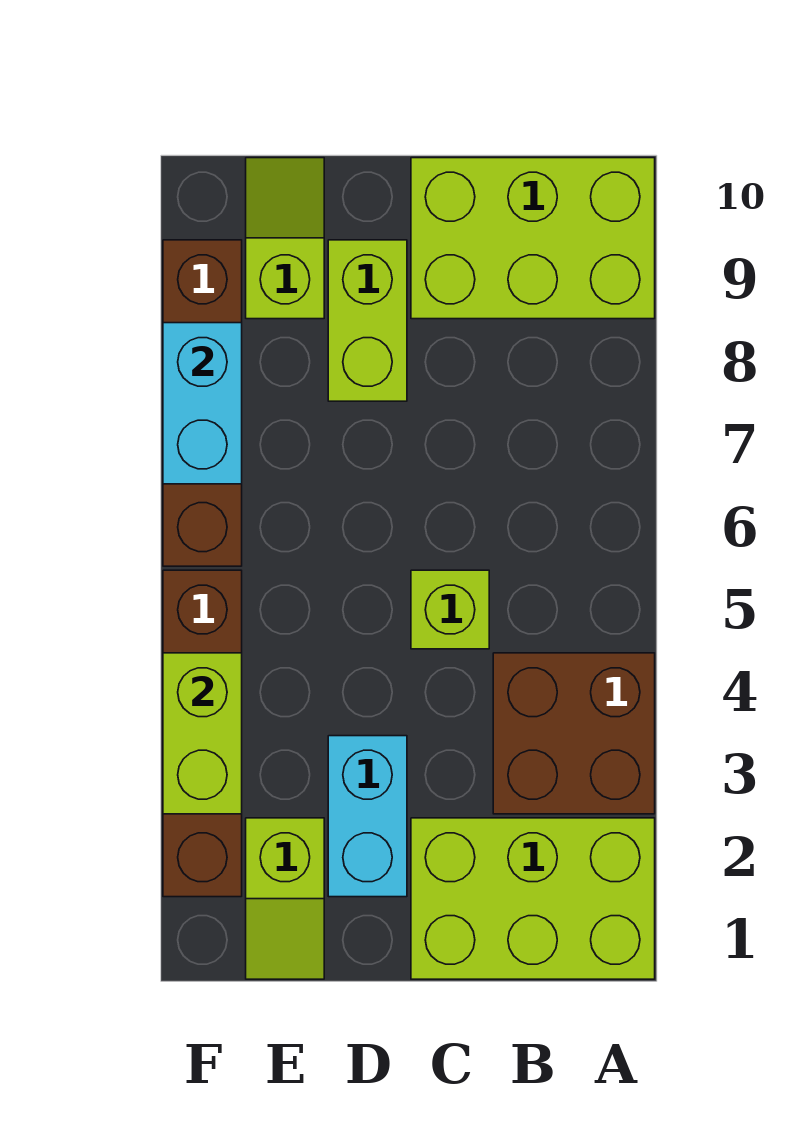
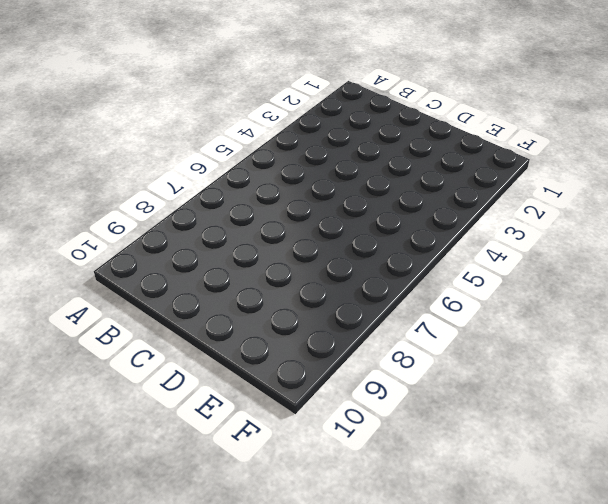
none -> lime 2x3 brick [411,818,655,979]
none -> brown 2x2 brick [493,653,655,814]
none -> lime 2x3 brick [411,158,655,319]

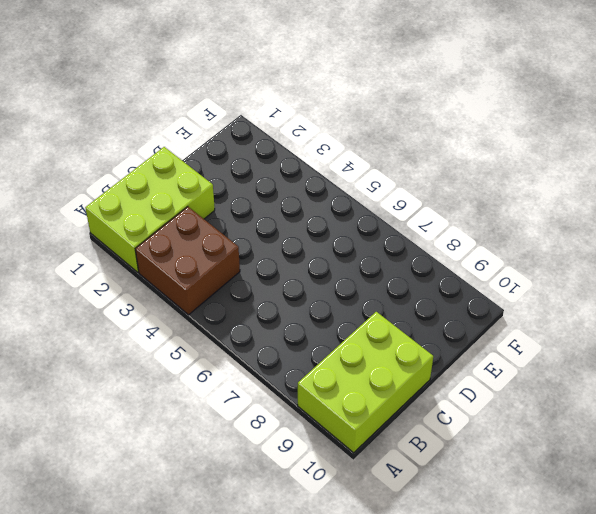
none -> lime 1x1 brick [411,570,489,649]
none -> cyan 1x2 brick [328,736,407,897]
none -> lime 1x2 brick [328,240,407,401]

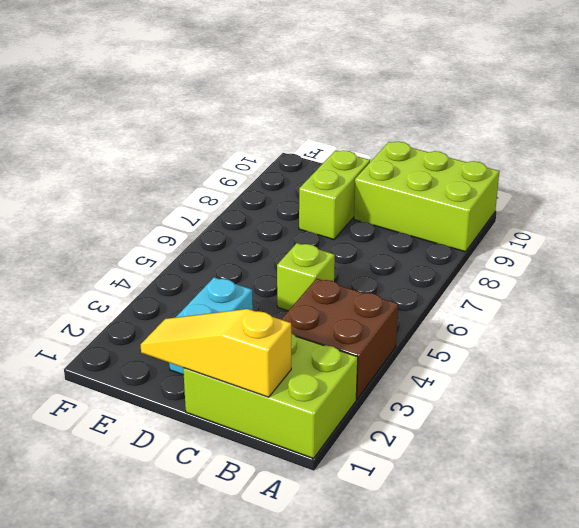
yellow 1x3 slope [141,309,291,397] -> none
none -> lime 1x2 slope [246,818,324,979]
none -> lime 1x2 slope [246,158,324,319]
none -> brown 1x4 brick [163,570,242,897]

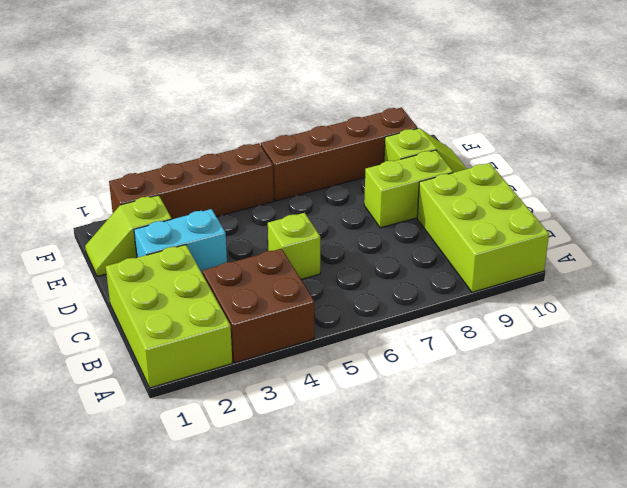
none -> lime 1x2 brick [163,653,242,814]
none -> cyan 1x2 brick [163,323,242,484]

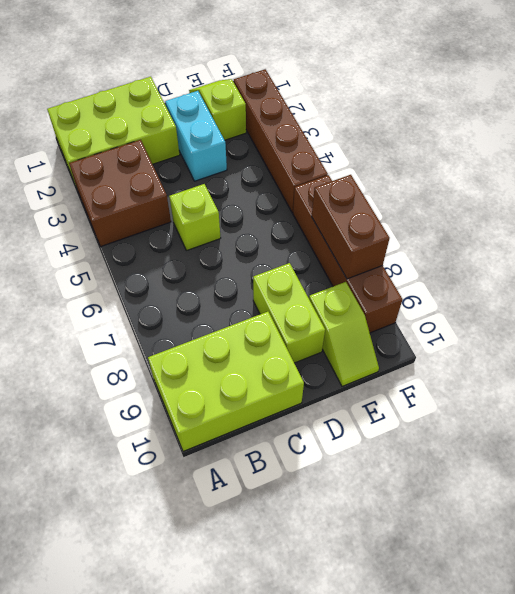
brown 1x2 brick [312,175,390,279] -> cyan 1x2 brick [163,323,242,484]
none -> lime 1x2 brick [163,653,242,814]

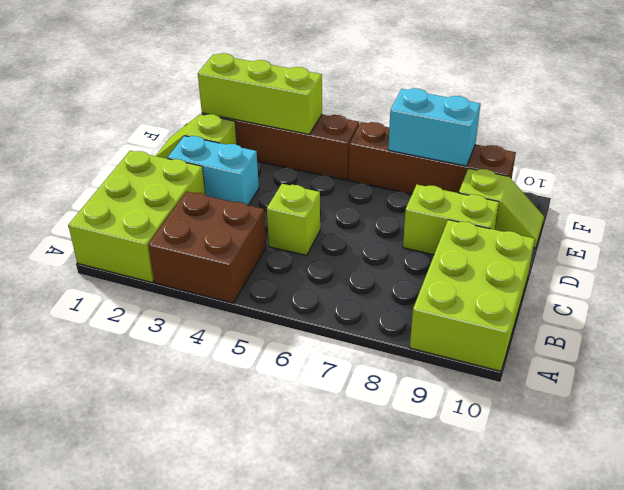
lime 1x3 brick [198,53,322,134] -> lime 1x2 brick [163,653,242,814]

